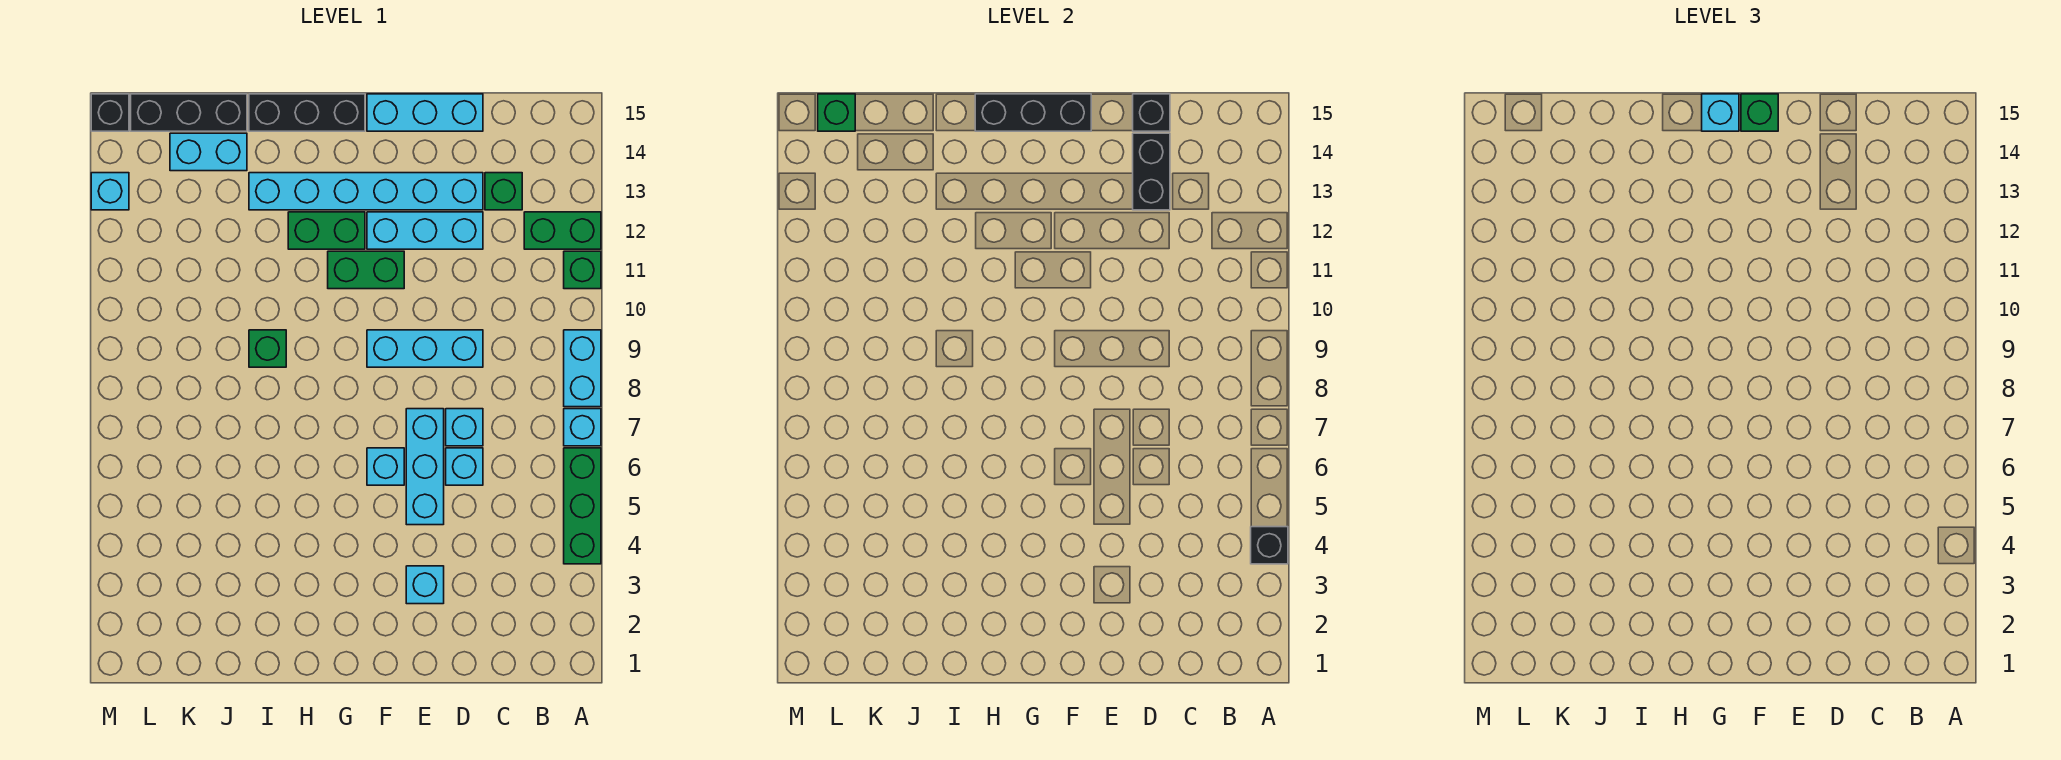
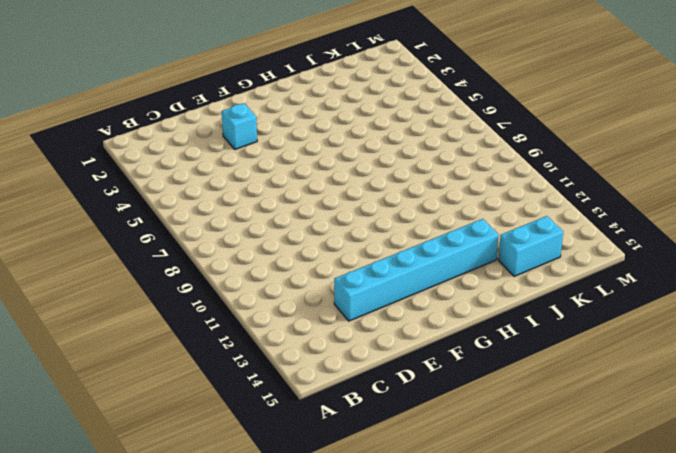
none -> green 1x3 brick [564,448,601,564]
none -> cyan 1x1 brick [564,409,601,446]
none -> cyan 1x2 brick [564,330,601,407]
none -> green 1x1 brick [564,251,601,289]

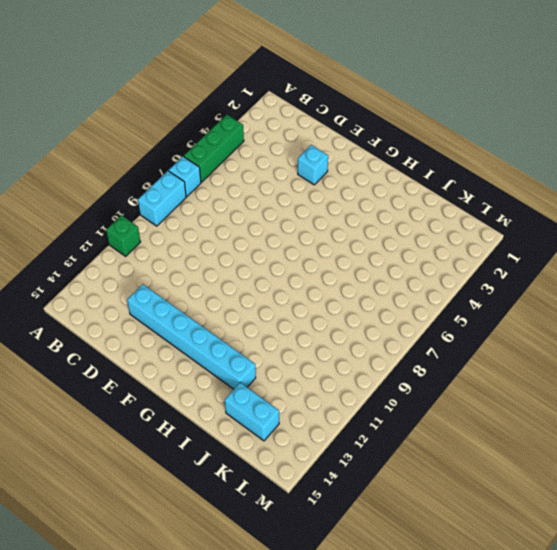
none -> green 1x2 brick [524,212,601,249]
none -> green 1x1 brick [485,173,522,210]
none -> cyan 1x1 brick [446,448,483,485]
none -> cyan 1x1 brick [446,409,483,446]

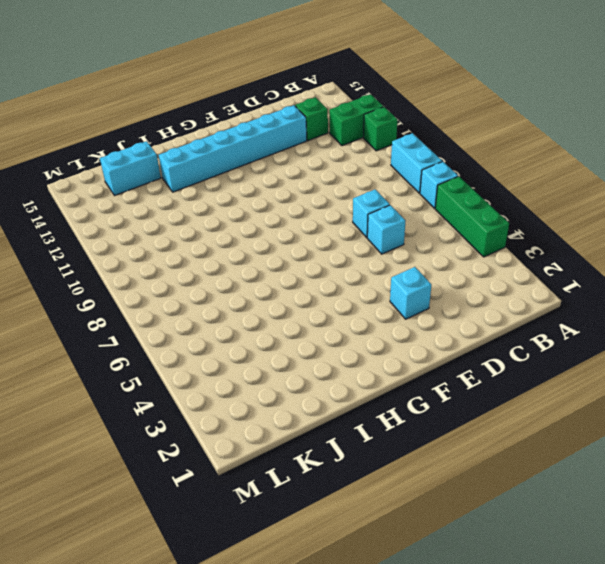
none -> cyan 1x3 brick [367,330,483,367]
none -> cyan 1x3 brick [367,212,483,249]
none -> cyan 1x3 brick [367,94,483,131]
none -> cyan 1x3 brick [406,409,444,525]

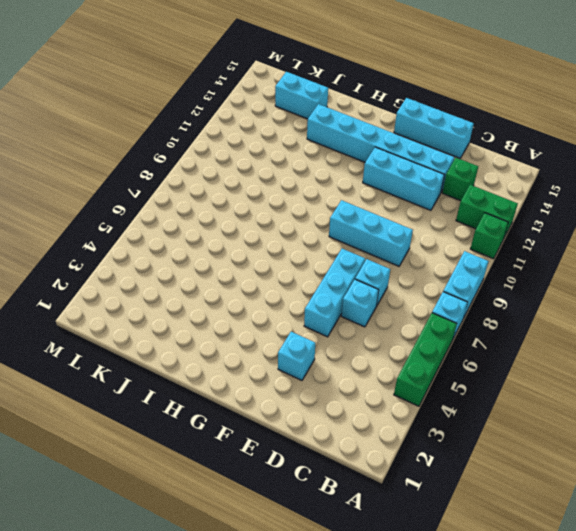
none -> cyan 1x1 brick [367,448,404,485]
none -> green 1x2 brick [328,251,404,289]
none -> green 1x2 brick [288,212,365,249]
none -> black 1x3 brick [249,94,365,131]

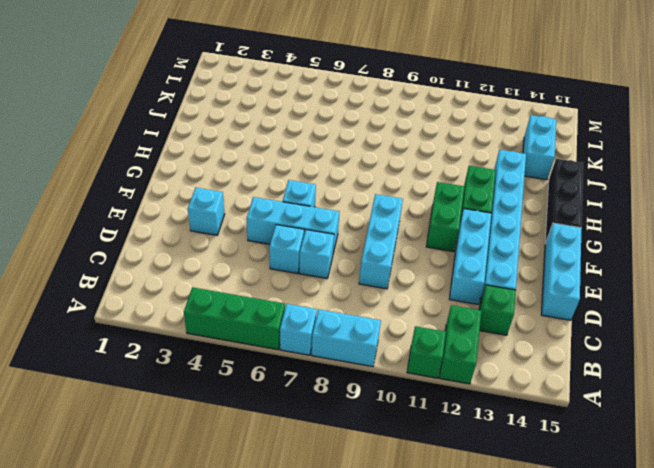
none -> green 1x1 brick [249,330,286,367]
none -> black 1x3 brick [131,94,247,131]
none -> cyan 1x1 brick [91,173,129,210]
none -> black 1x1 brick [91,94,129,131]

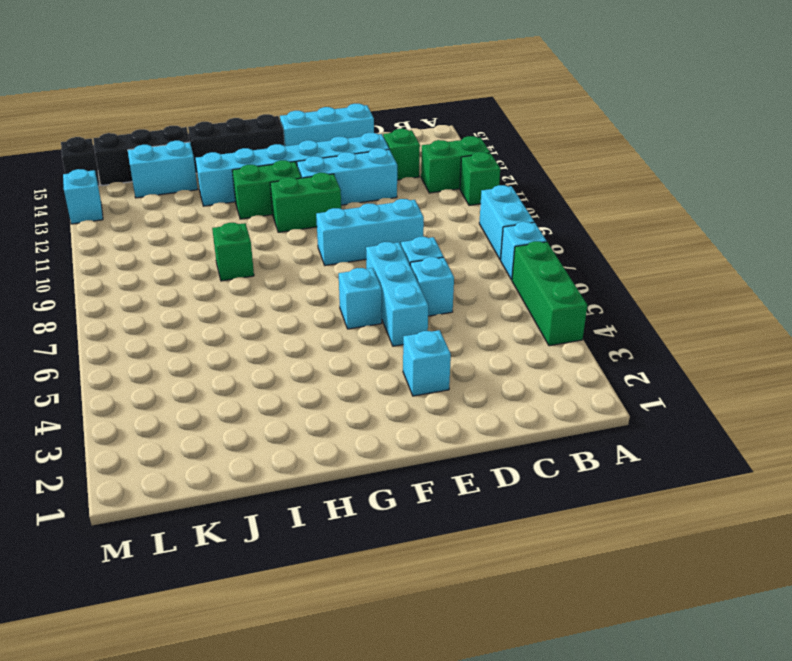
none -> black 1x1 brick [1251,527,1288,564]
none -> black 1x2 brick [1133,133,1170,210]
none -> black 1x1 brick [1133,94,1170,131]
none -> black 1x3 brick [975,94,1091,131]

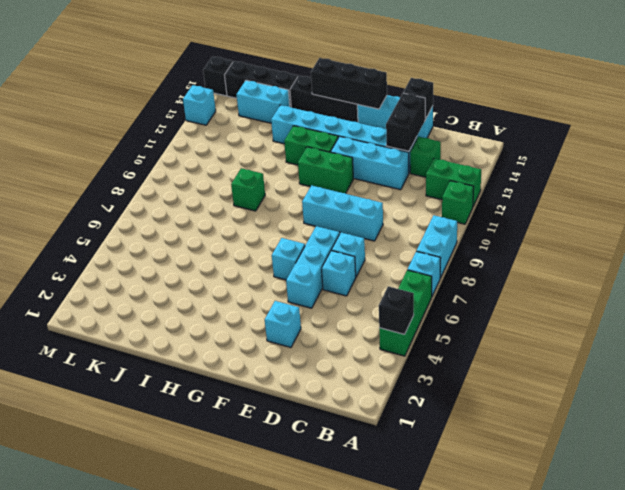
none -> green 1x1 brick [818,94,855,131]
none -> green 1x1 brick [1741,94,1778,131]
none -> cyan 1x1 brick [1702,94,1739,131]

